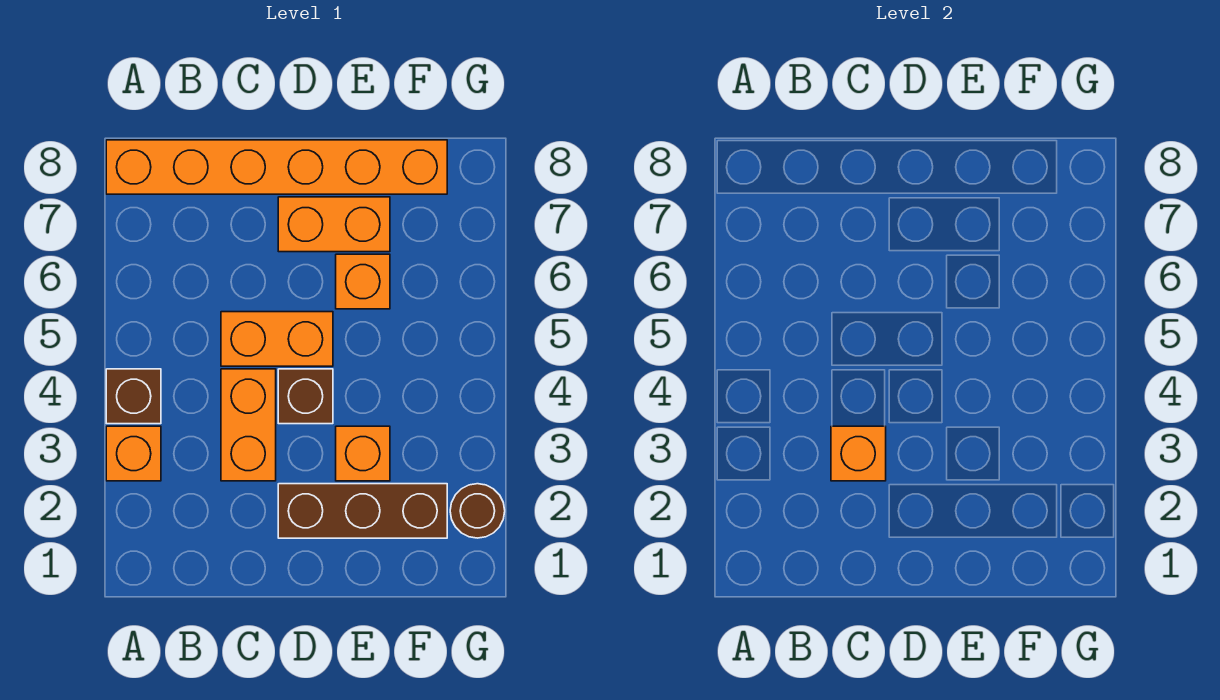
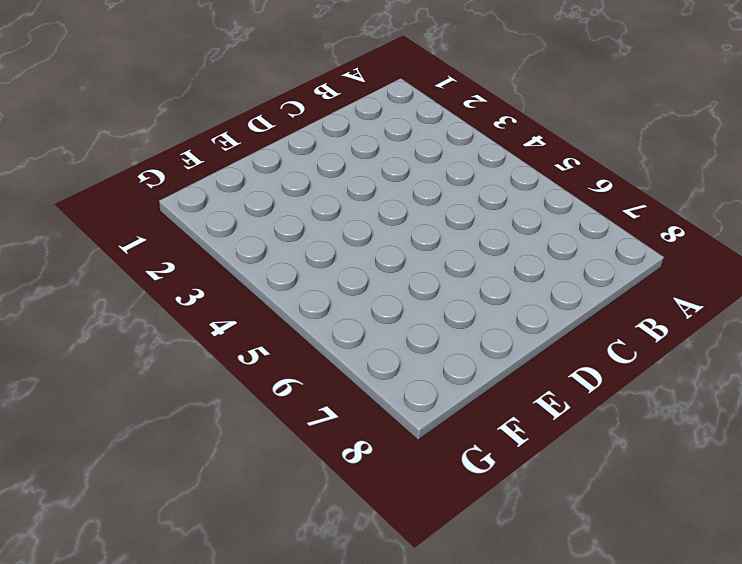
none -> orange 1x1 brick [106,426,161,481]
none -> brown 1x1 brick [106,369,161,424]
none -> orange 1x6 brick [106,140,447,194]

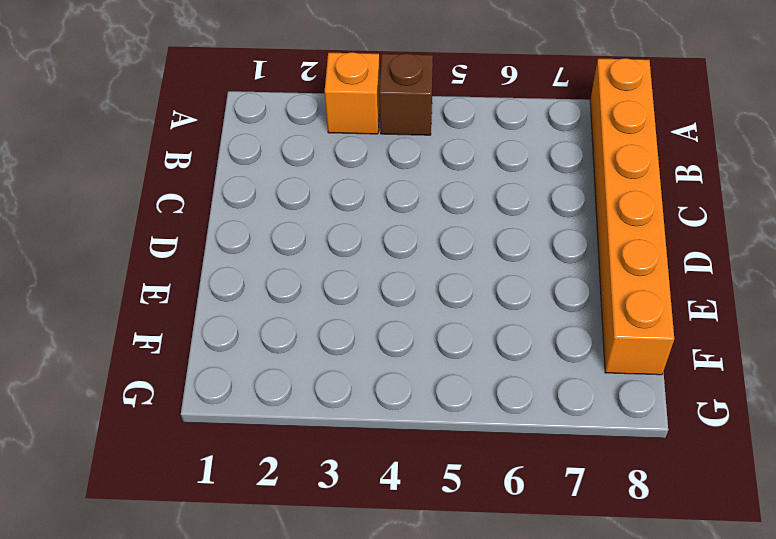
none -> orange 1x2 brick [221,369,276,481]
none -> orange 1x2 brick [221,312,333,366]
none -> brown 1x3 brick [278,484,447,538]

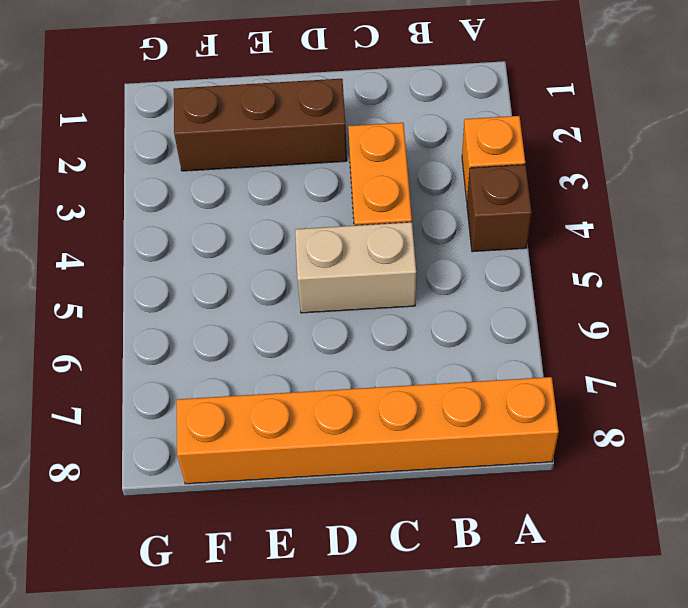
tan 1x2 brick [295,222,416,313] -> orange 1x2 brick [221,312,333,366]
none -> brown 1x1 brick [278,369,333,424]
none -> orange 1x2 brick [278,197,390,252]
none -> orange 1x1 brick [336,426,390,481]

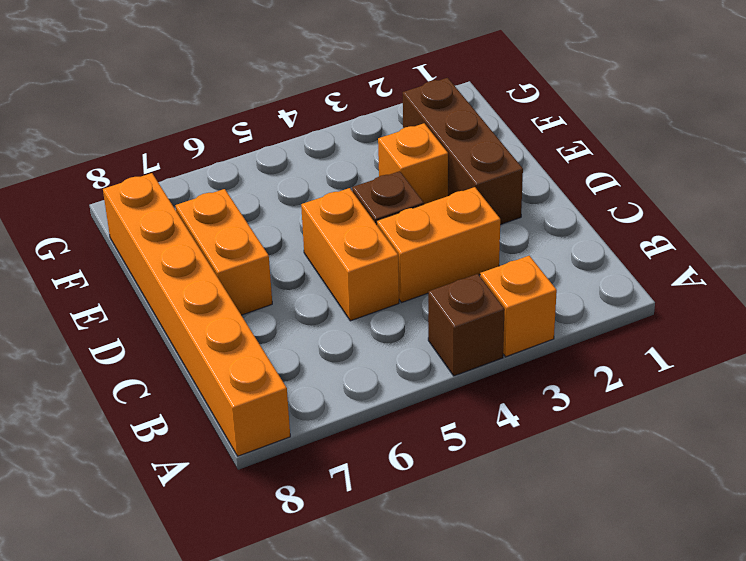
none -> orange 1x1 brick [336,254,390,309]
none -> brown 1x1 round brick [450,484,505,538]
none -> orange 1x1 brick [831,426,886,481]

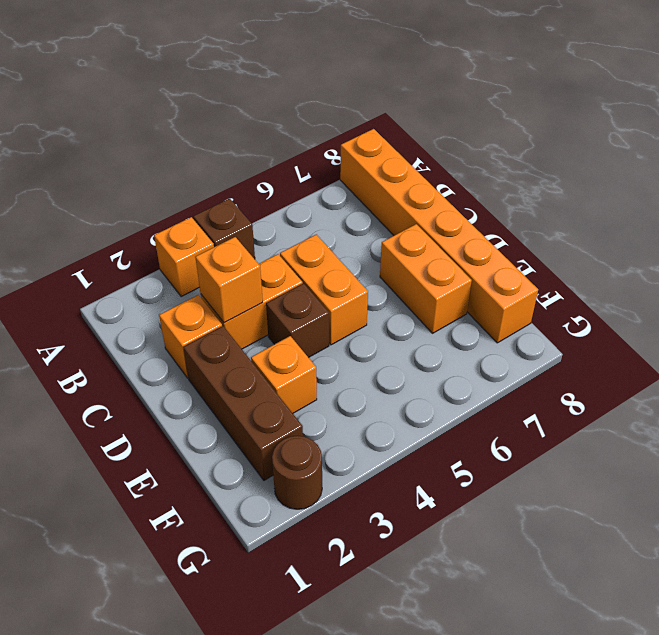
orange 1x1 brick [159,295,222,378] -> orange 1x1 brick moved to [336,254,390,309]

